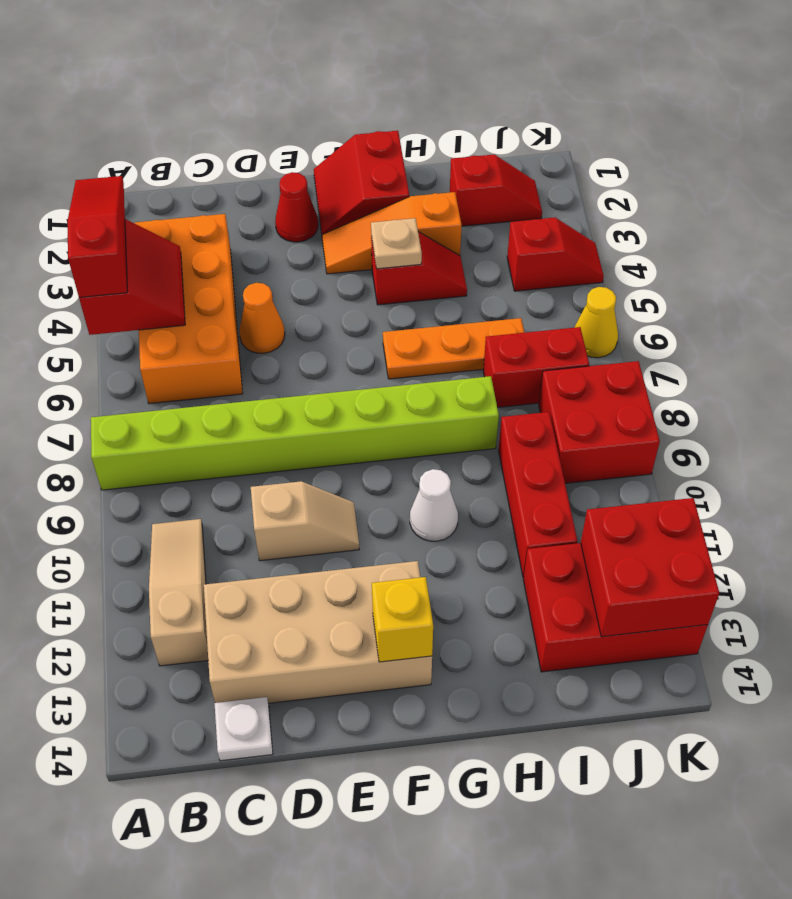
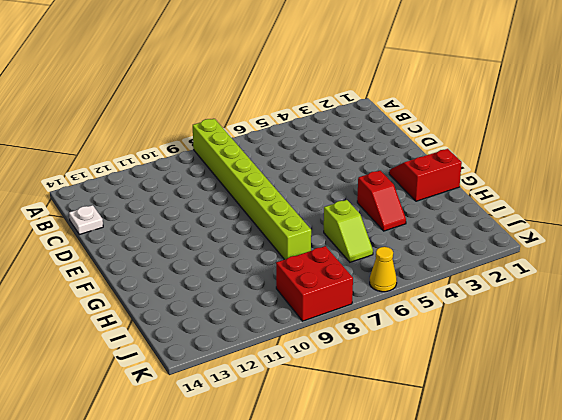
lime 1x2 slope [324,200,373,262] -> orange 1x3 plate [383,318,524,379]
none -> orange 2x4 brick [135,214,243,404]
none -> tan 1x3 slope [149,519,208,666]
none -> tan 2x4 brick [204,561,432,703]

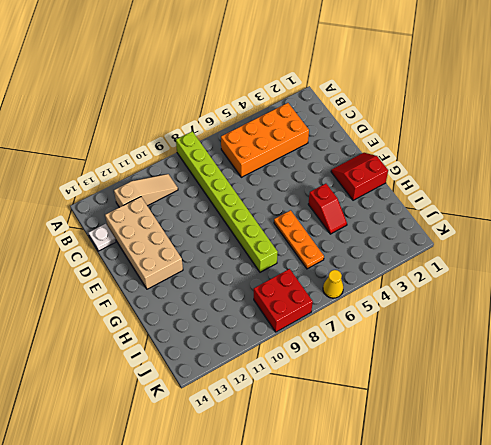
none -> orange 1x1 cone [239,283,285,353]
none -> tan 1x2 slope [251,481,359,561]
none -> red 1x1 cone [275,172,318,242]

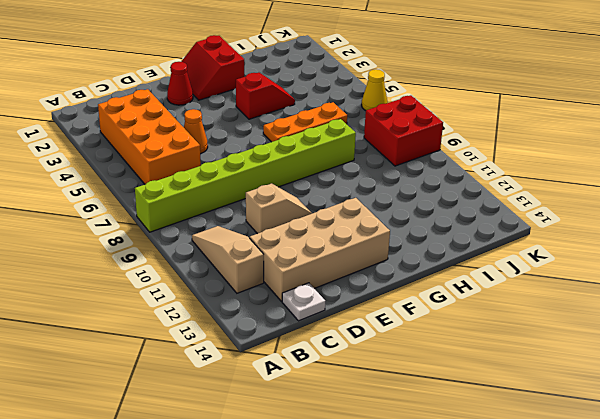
none -> orange 1x3 slope [322,192,462,274]
none -> white 1x1 cone [410,469,458,541]
none -> red 1x2 slope [450,154,542,226]

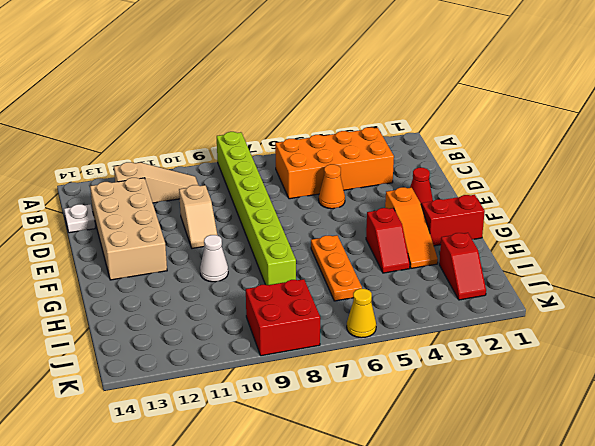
orange 1x3 slope [385,187,438,268] -> orange 1x3 slope turned to [322,192,462,274]
none -> red 1x2 brick [483,327,589,407]
none -> red 1x3 brick [499,412,577,577]
none -> red 2x3 brick [523,543,708,672]

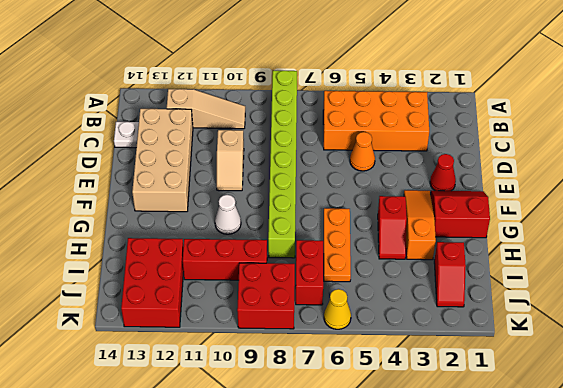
none -> red 1x2 slope [507,217,604,291]
none -> red 2x2 slope [79,219,185,335]
none -> yellow 1x1 brick [372,577,433,662]

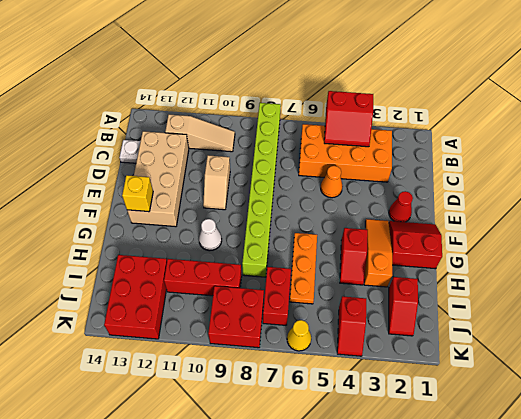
none -> tan 1x1 plate [371,218,422,269]
none -> red 2x2 brick [581,498,719,637]
none -> red 1x3 slope [68,176,127,297]

